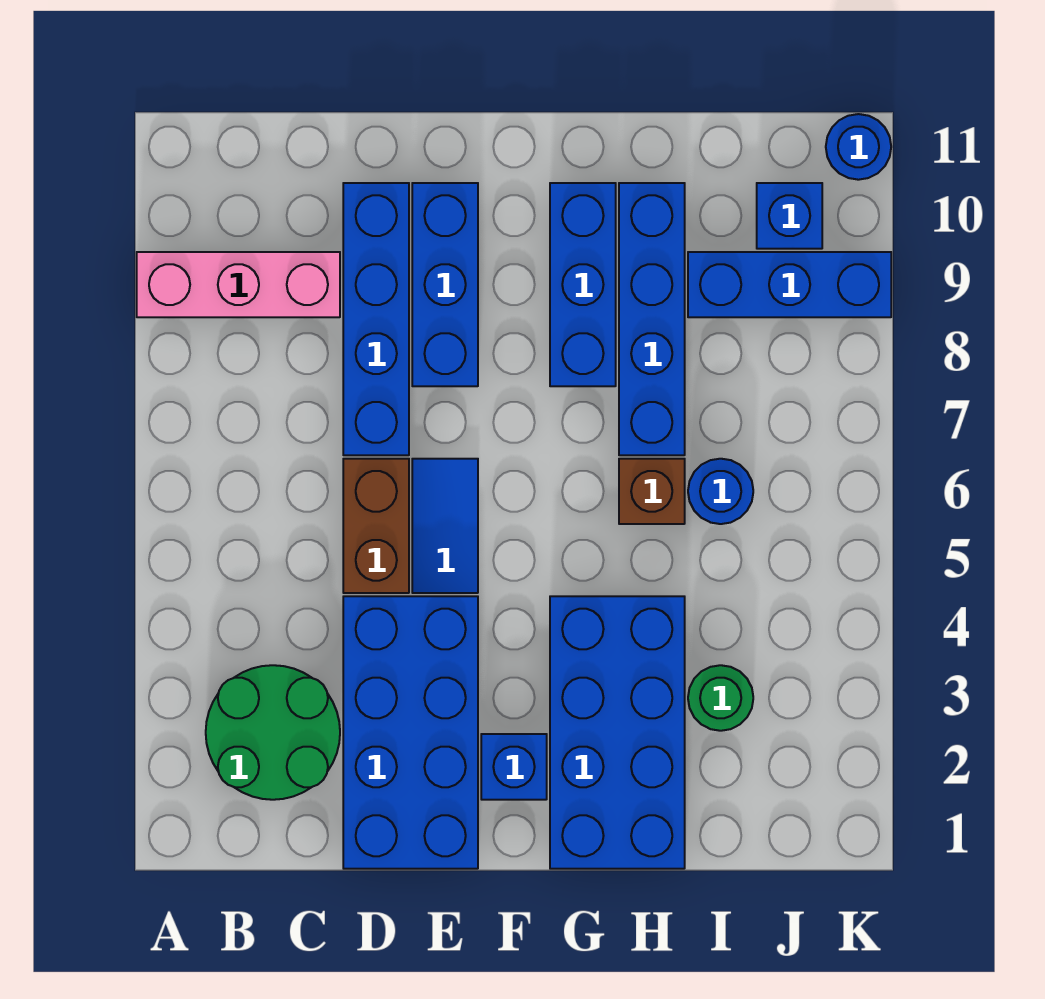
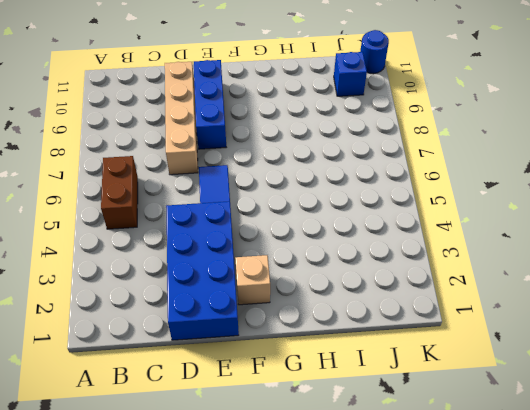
brown 1x2 brick [101,156,138,229] -> brown 1x2 brick moved to [343,459,409,593]
tan 1x4 brick [165,62,198,175] -> blue 1x4 brick [343,183,409,455]
tan 1x1 brick [235,255,270,305] -> blue 1x1 brick [481,734,547,800]
none -> pink 1x3 brick [137,252,340,317]
none -> green 2x2 round brick [206,665,340,800]
none -> blue 2x4 brick [550,596,685,869]

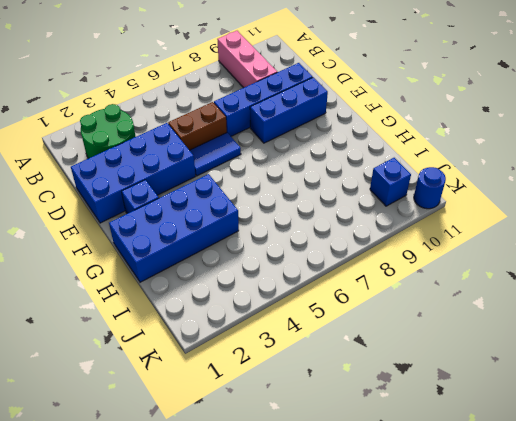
none -> blue 1x3 brick [550,183,616,386]
none -> brown 1x1 brick [619,459,685,524]
none -> blue 1x4 brick [619,183,685,455]

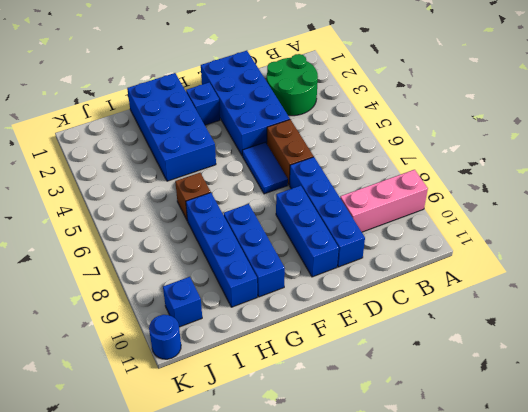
none -> green 1x1 round brick [688,665,753,731]
none -> blue 1x1 round brick [688,459,753,524]
none -> blue 1x3 brick [688,252,891,317]

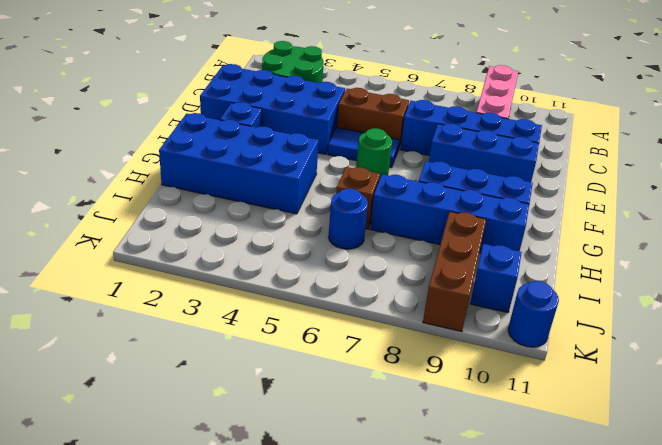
green 1x1 round brick [356,128,392,178] -> green 1x1 round brick moved to [688,665,753,731]
brown 1x3 brick [423,212,486,332] -> blue 1x3 brick [688,252,891,317]

